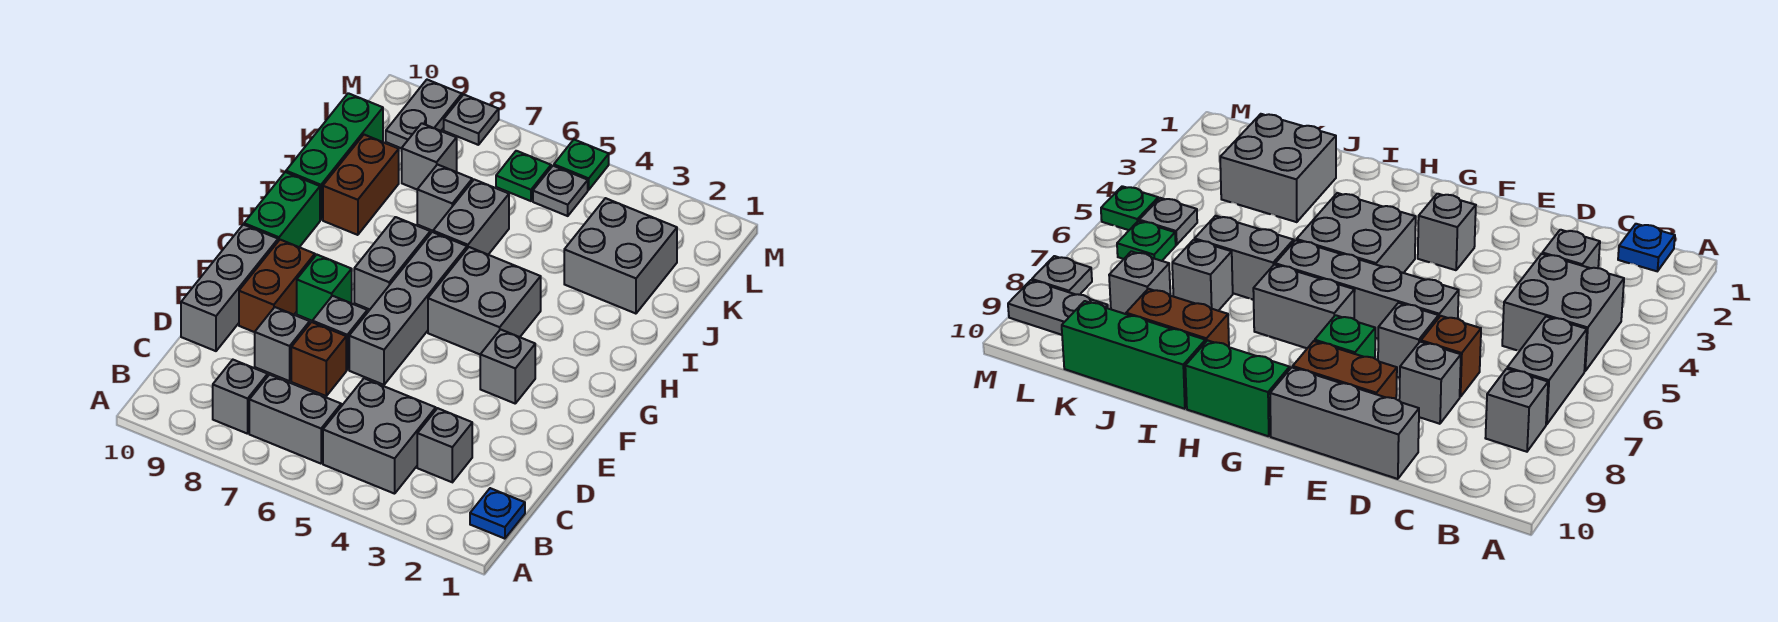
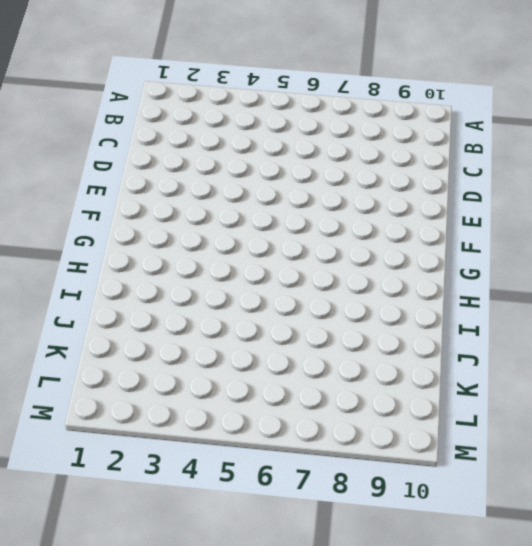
none -> blue 1x1 plate [470,488,525,539]
none -> grey 2x2 brick [323,378,436,494]
none -> grey 1x2 brick [249,375,341,464]

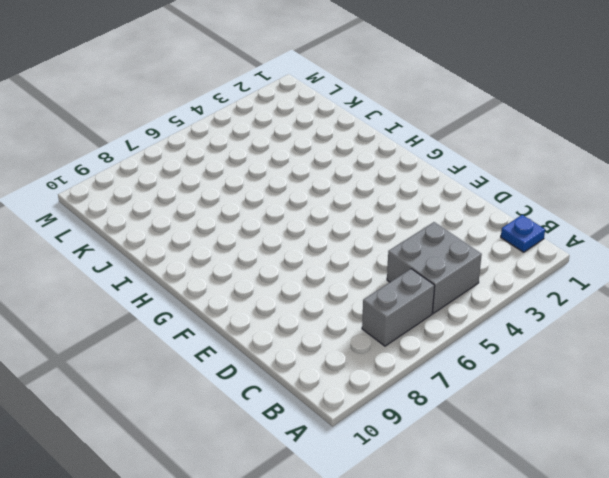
none -> grey 1x1 brick [213,360,268,434]
none -> grey 1x1 brick [417,408,472,482]
none -> brown 1x1 brick [291,322,346,396]

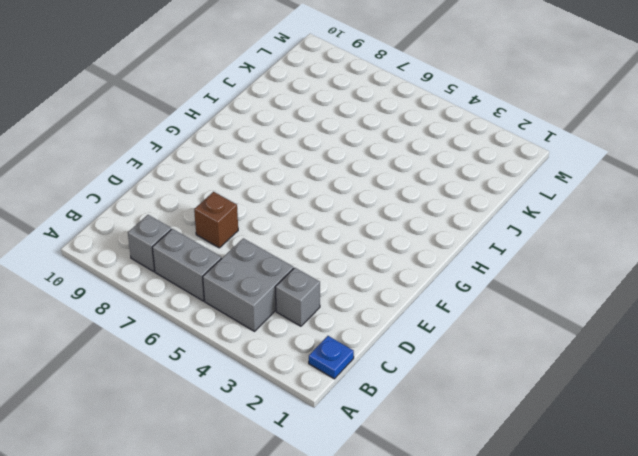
none -> grey 1x1 brick [255,307,310,381]
none -> grey 1x3 brick [181,225,278,351]
none -> grey 1x4 brick [349,232,467,385]

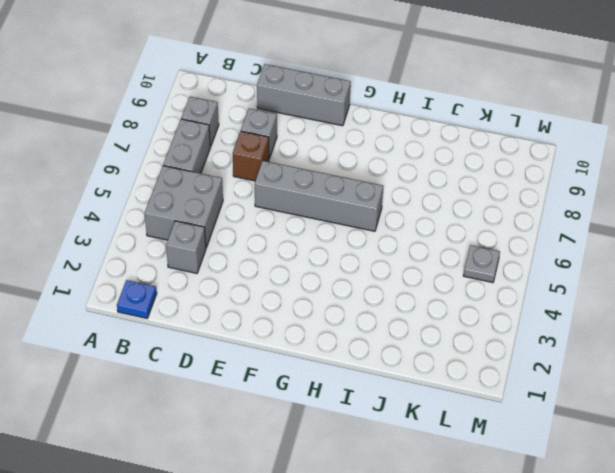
none -> grey 1x1 brick [312,296,367,370]
none -> brown 1x2 brick [239,240,315,332]
none -> grey 1x1 brick [480,330,535,403]

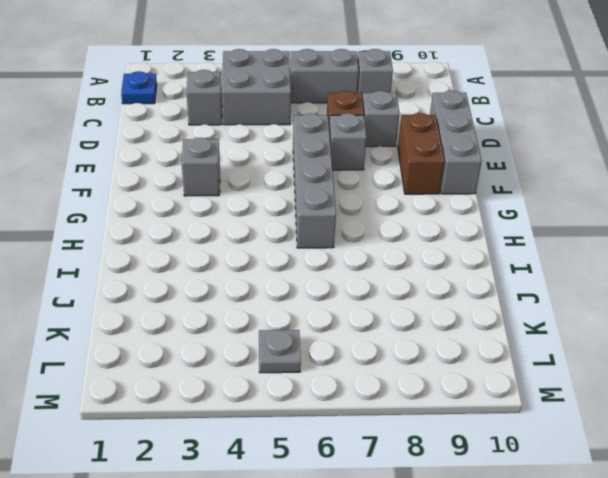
none -> green 1x1 brick [297,255,352,321]
none -> grey 2x2 brick [428,247,541,354]
none -> grey 1x2 brick [354,217,430,309]

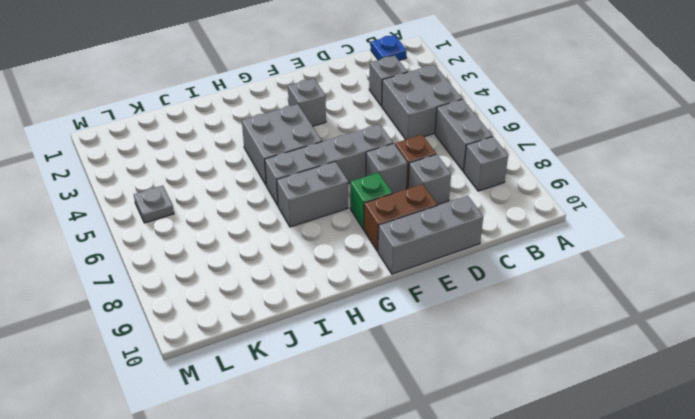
none -> green 1x2 brick [244,172,320,247]
none -> grey 1x2 brick [433,180,509,255]
none -> brown 1x2 brick [323,135,399,235]

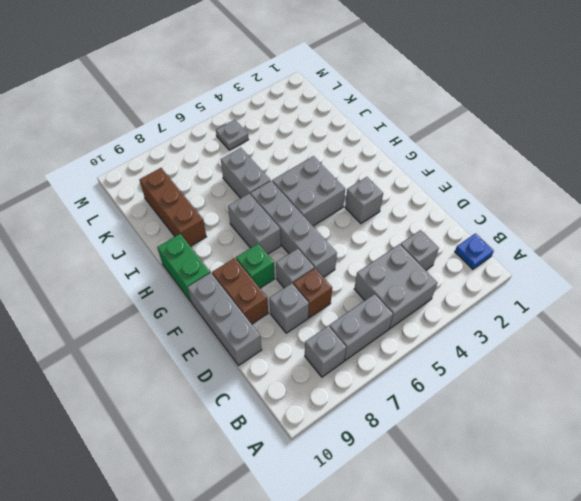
brown 1x3 brick [139,168,206,246] -> brown 1x2 brick [323,135,399,235]
none -> green 1x3 brick [286,93,383,220]
none -> grey 2x2 brick [564,198,677,314]
none -> grey 1x1 brick [417,165,472,231]

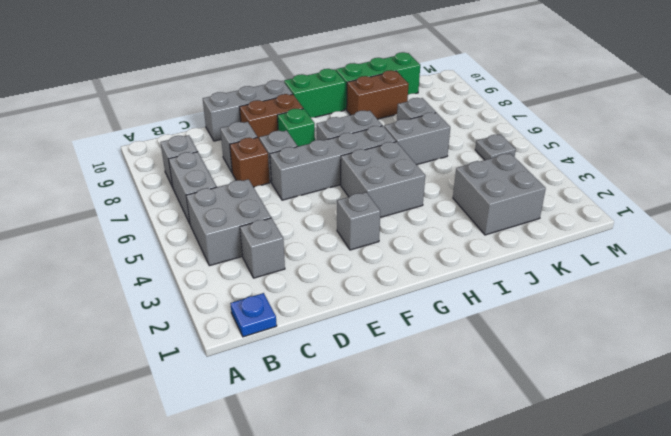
none -> grey 1x1 brick [402,123,457,189]
none -> green 1x1 plate [496,151,551,201]
none -> grey 1x2 plate [386,80,462,148]

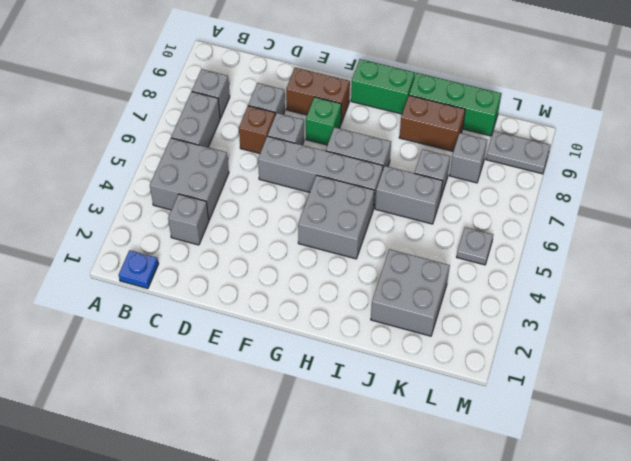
none -> grey 1x3 brick [181,225,278,351]
none -> grey 1x1 brick [480,330,535,403]
none -> green 1x1 plate [496,151,551,201]

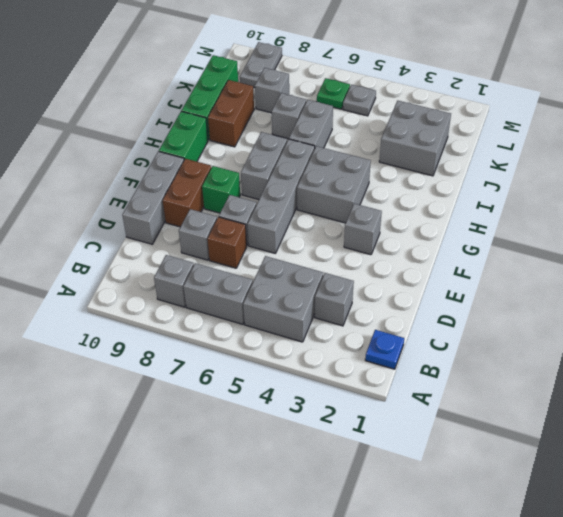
none -> green 1x1 plate [554,140,609,190]
none -> grey 1x1 plate [444,94,499,145]

